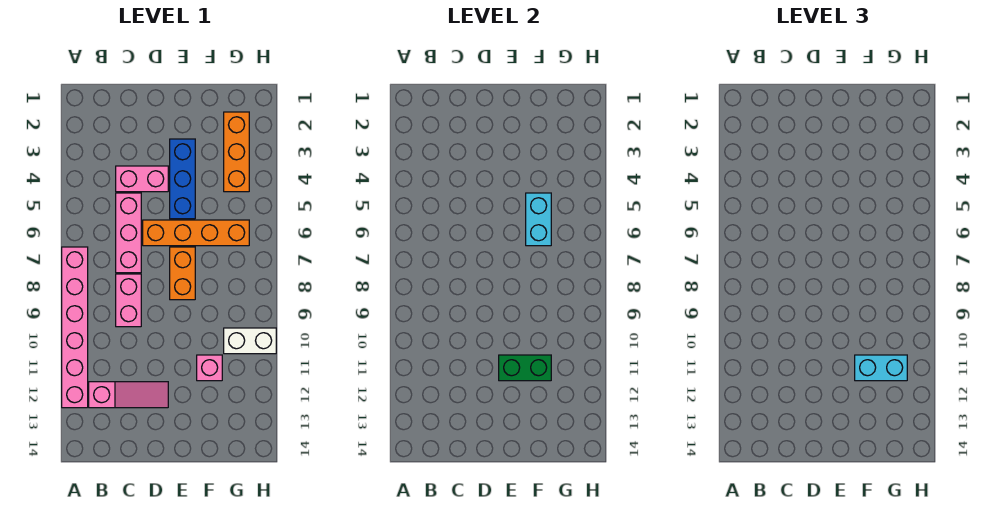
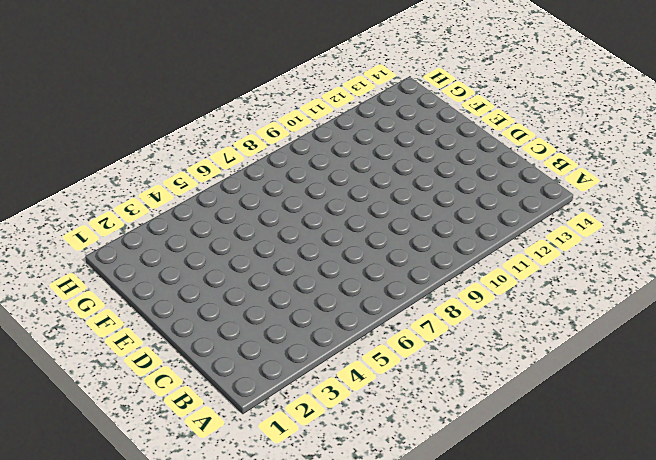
none -> pink 1x6 brick [62,247,88,408]
none -> pink 1x3 slope [89,382,168,408]
none -> pink 1x2 brick [116,166,168,192]

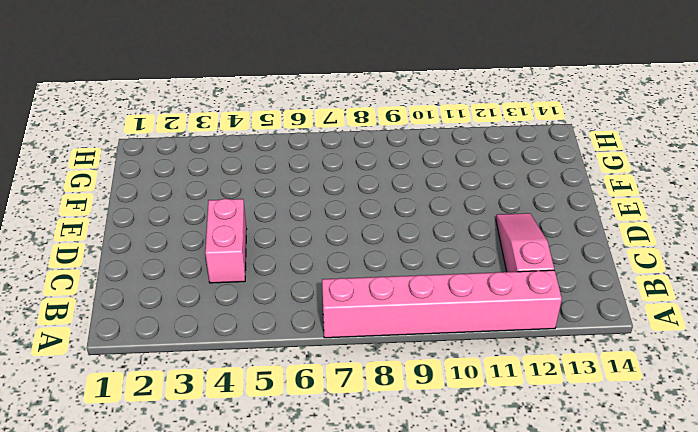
none -> pink 1x3 brick [116,193,141,273]
none -> pink 1x2 brick [116,274,141,327]
none -> orange 1x4 brick [143,220,249,246]

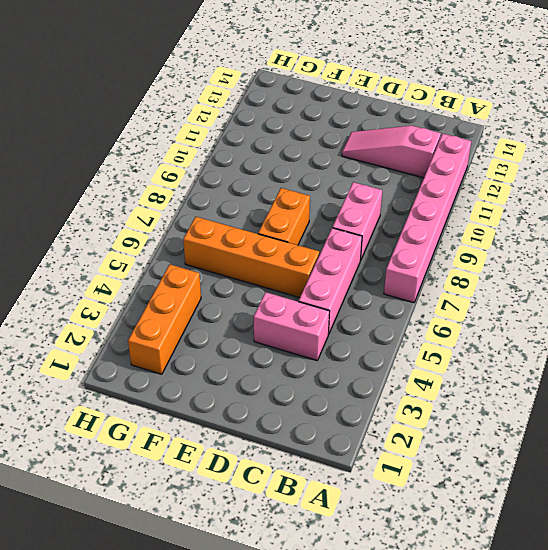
none -> blue 1x3 brick [170,139,195,219]
none -> pink 1x1 brick [197,355,222,381]
none -> white 1x2 brick [224,328,276,354]

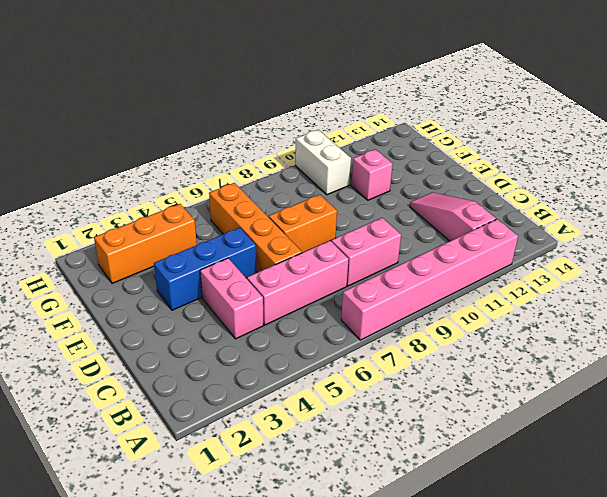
none -> green 1x2 brick [499,355,551,381]
none -> cyan 1x2 brick [526,193,551,246]
none -> cyan 1x2 brick [855,355,907,381]

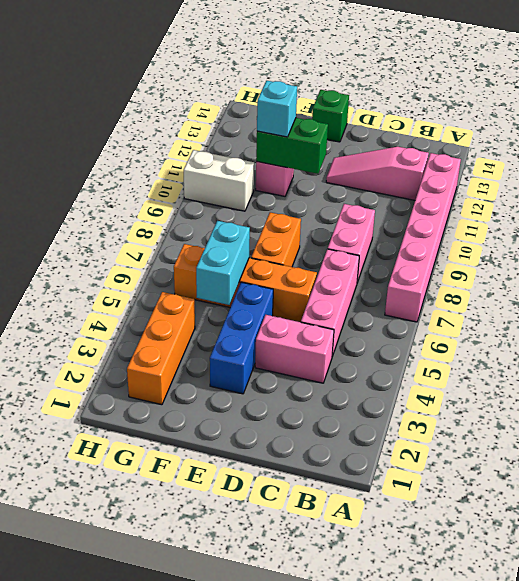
green 1x1 brick [312,90,349,142] -> none
cyan 1x1 brick [257,81,297,137] -> cyan 1x2 brick [855,355,907,381]

